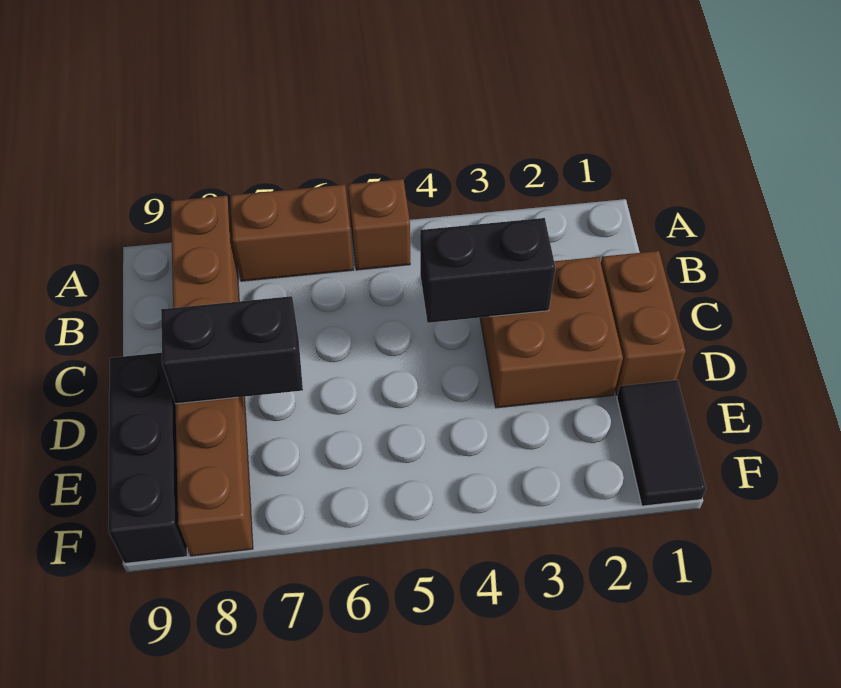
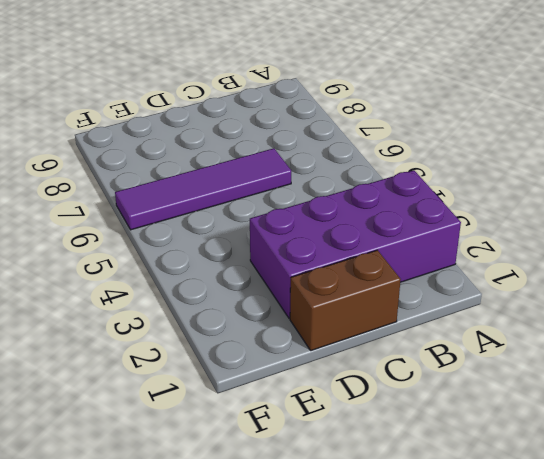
purple 2x4 brick [250,170,461,319] -> brown 2x2 brick [480,257,623,408]
purple 1x4 tile [115,148,291,230] -> none
none -> brown 1x1 brick [348,179,410,270]
none -> brown 1x2 brick [230,185,353,281]

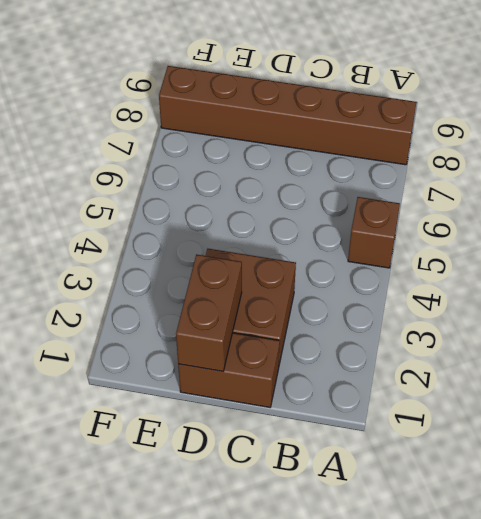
brown 1x2 brick [176,255,242,371] -> brown 1x2 brick moved to [230,185,353,281]
none -> black 1x3 brick [108,353,187,563]
none -> black 1x2 tile [617,380,706,506]

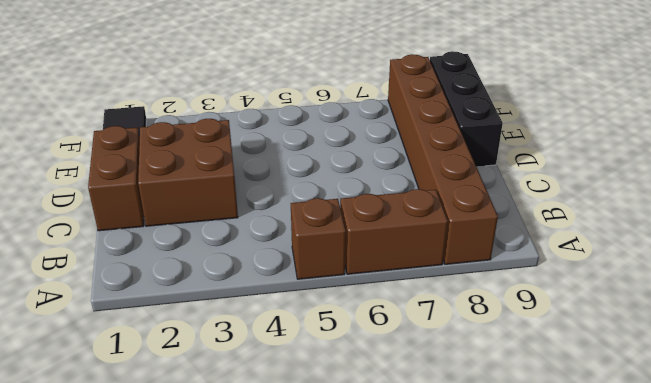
none -> black 1x2 brick [420,218,555,323]
none -> black 1x2 brick [161,296,303,404]

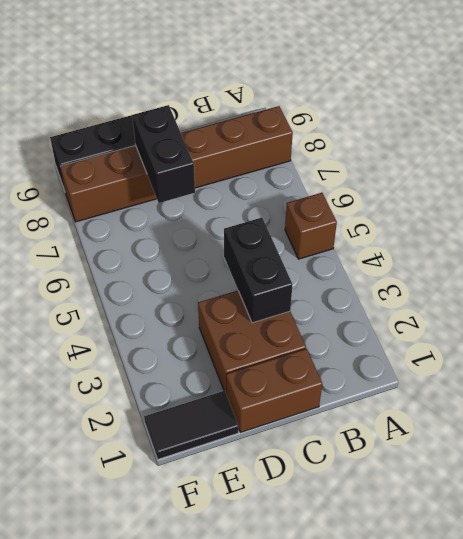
none -> brown 1x2 brick [230,185,353,281]

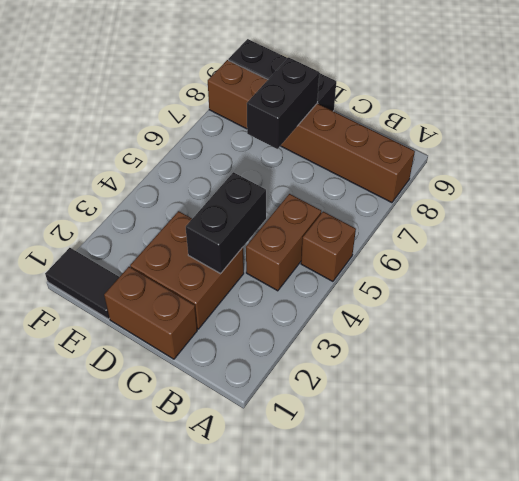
brown 1x2 brick [246,194,321,291] -> brown 1x2 brick moved to [230,185,353,281]

